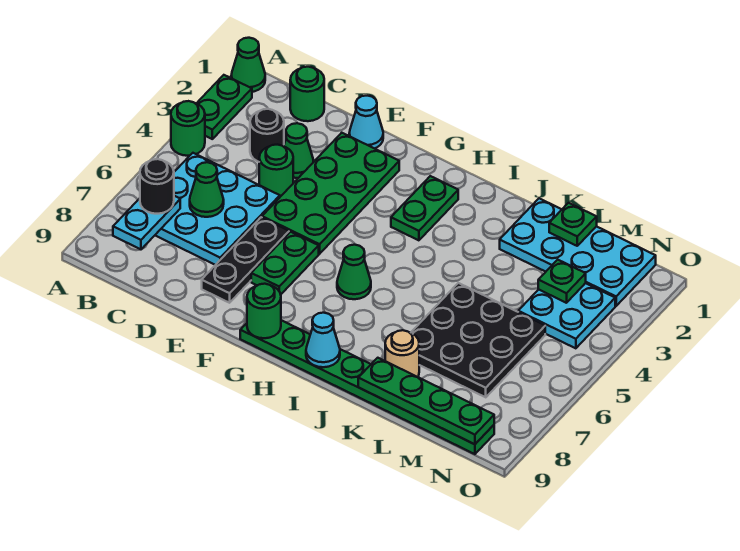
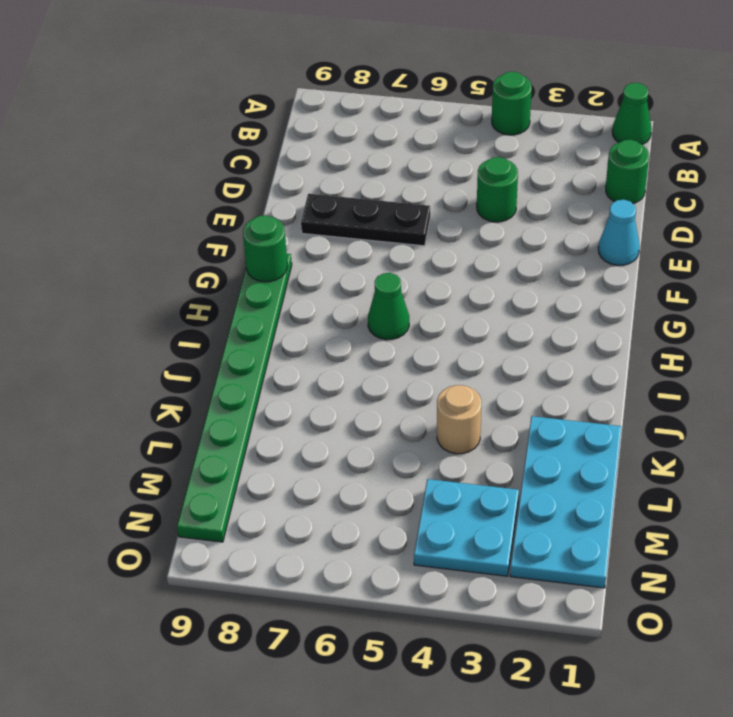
tan 1x1 round brick [437,385,481,454] -> tan 1x1 round brick moved to [385,330,419,377]
none -> green 1x2 plate [197,75,252,139]
none -> cyan 3x3 plate [155,153,280,265]
none -> black 1x1 round brick [250,109,284,162]

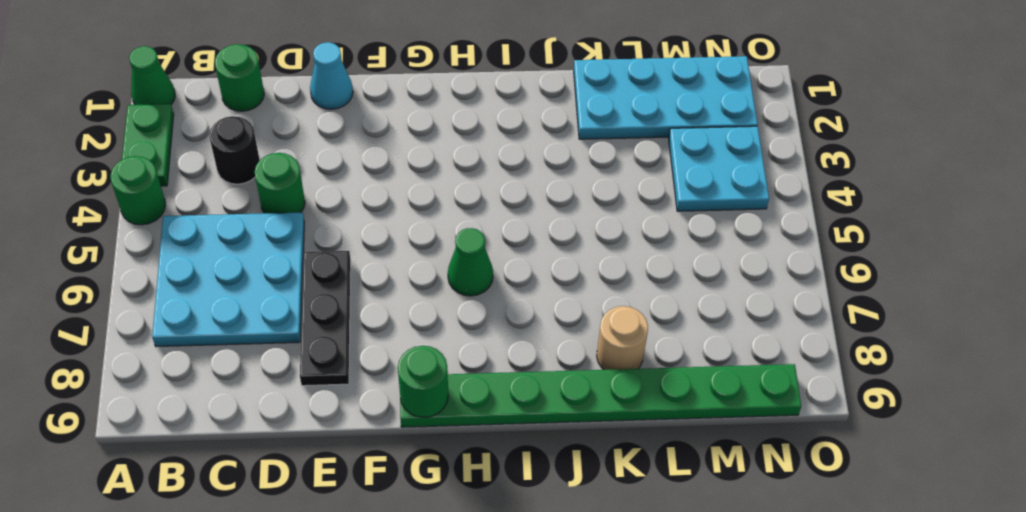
none -> green 1x1 cone [284,123,314,178]
none -> green 2x4 plate [262,133,399,254]
none -> green 1x2 plate [251,232,319,294]

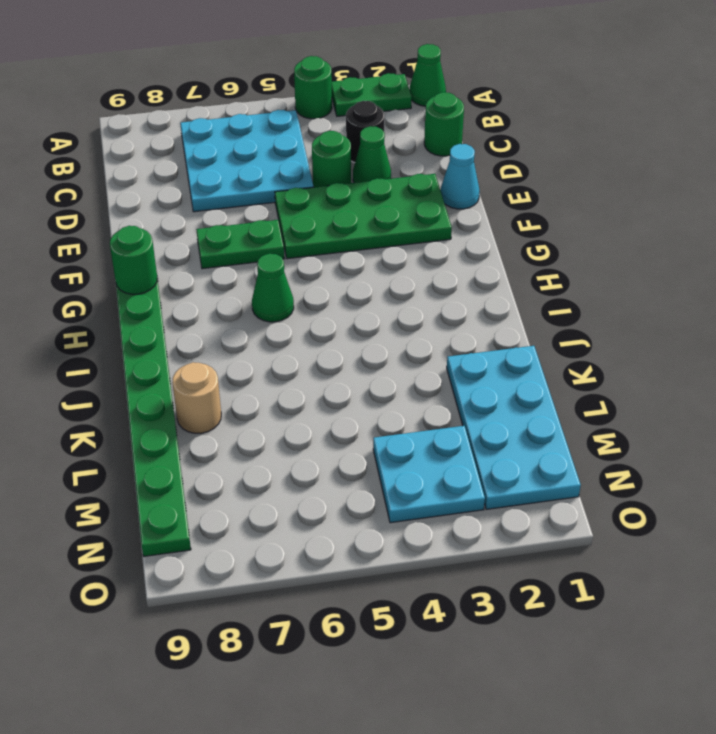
none -> black 1x3 plate [202,217,289,303]
none -> green 1x2 plate [391,176,458,240]
none -> black 3x3 plate [411,283,545,397]

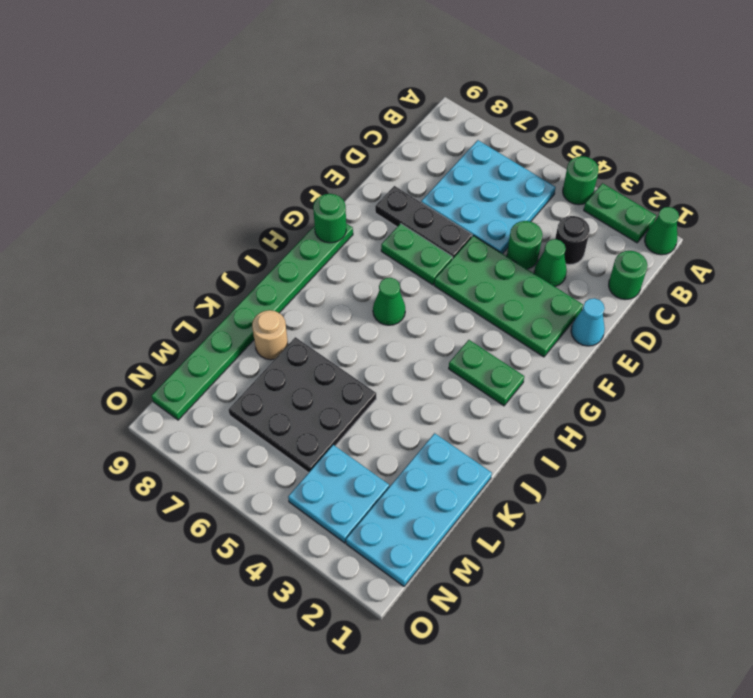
none -> cyan 1x2 plate [113,196,180,250]
none -> green 1x1 cone [190,162,224,217]
none -> cyan 1x1 cone [306,313,340,367]

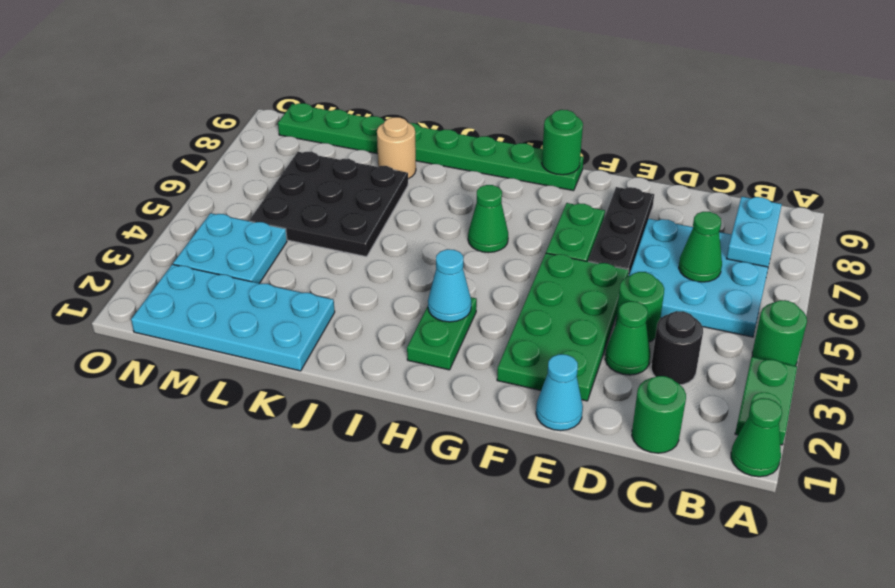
cyan 1x1 cone [428,249,471,322] -> cyan 1x1 cone moved to [306,313,340,367]
none -> green 1x4 plate [358,358,494,444]
none -> green 1x1 plate [549,203,597,246]
none -> green 1x1 plate [538,260,586,303]

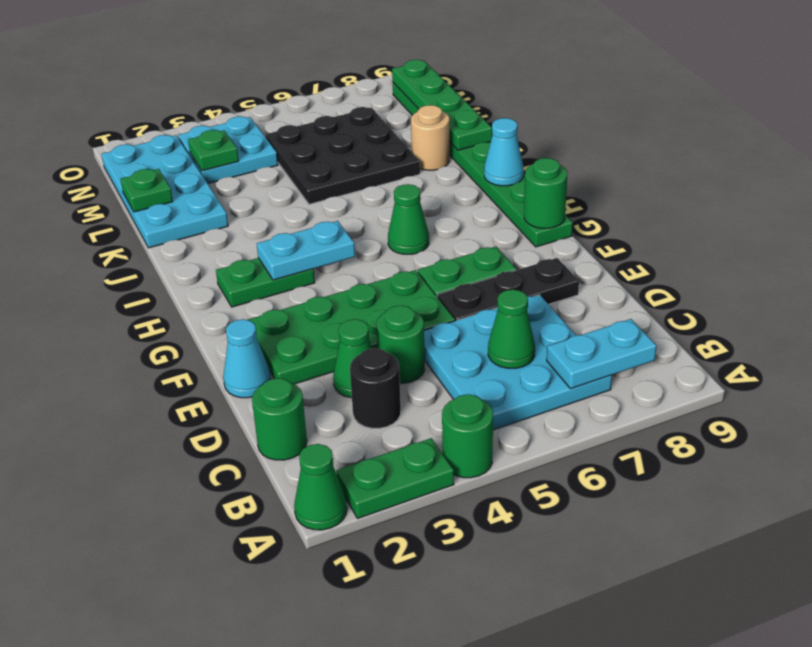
cyan 1x2 plate [257,221,355,280] -> none
none -> black 1x1 round brick [140,159,174,214]

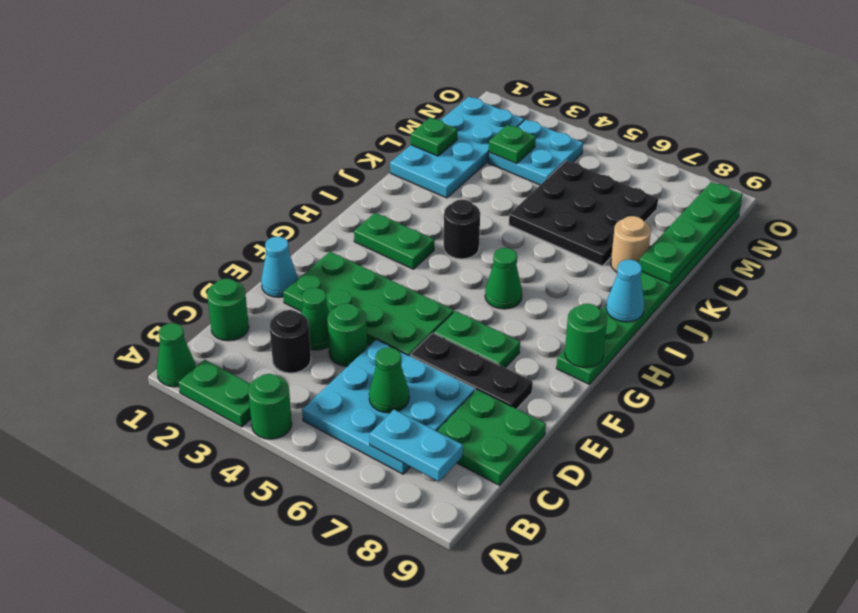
green 2x2 plate [437,389,546,485] -> none
black 1x1 round brick [444,200,480,259] -> black 1x1 round brick moved to [140,159,174,214]

